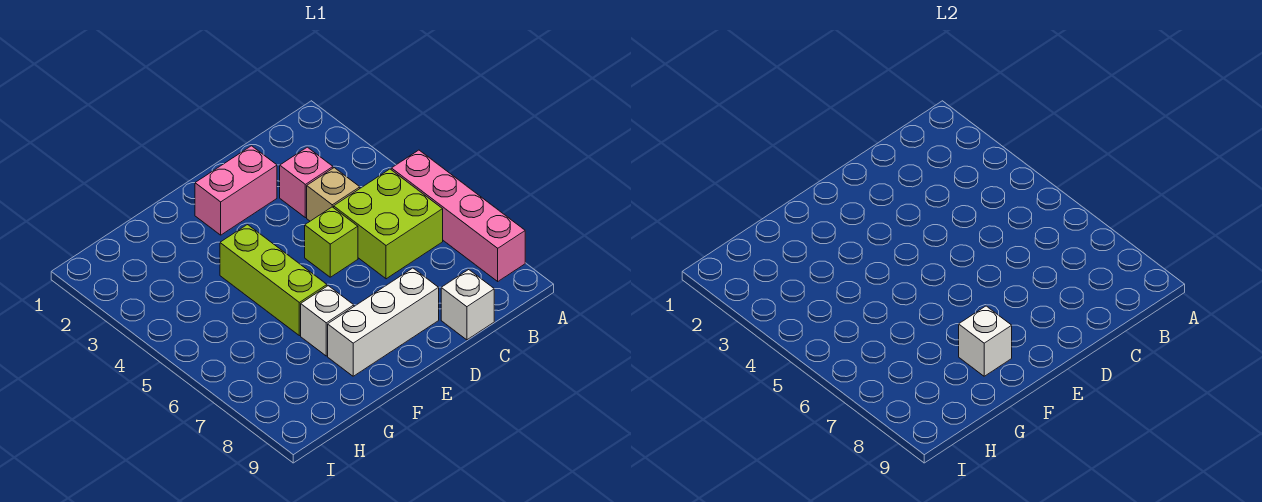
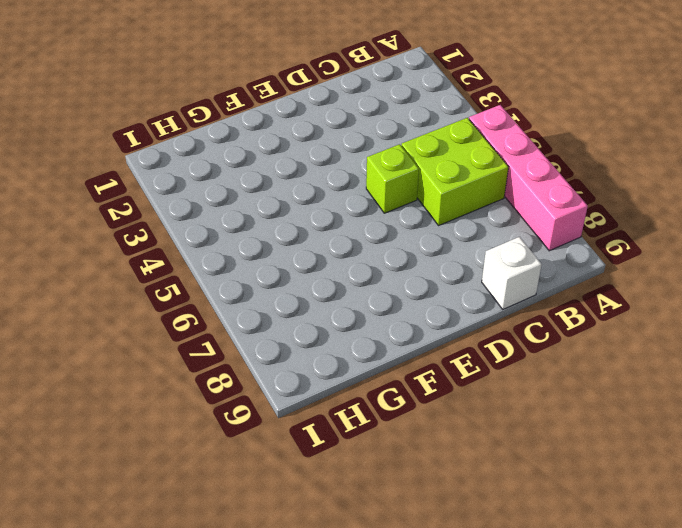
none -> pink 1x1 brick [280,147,333,218]
none -> tan 1x1 brick [307,168,360,221]

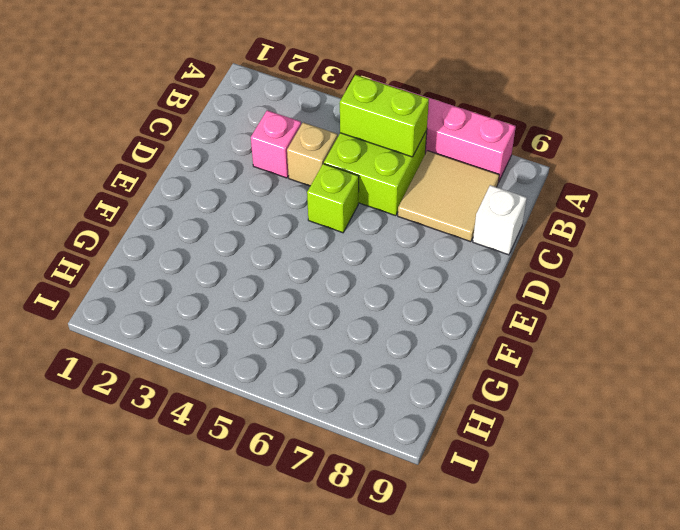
lime 1x2 brick [340,75,429,157] -> none
tan 2x2 tile [398,151,499,242] -> none
none -> pink 1x2 brick [195,146,277,235]
none -> white 1x3 brick [328,268,439,376]

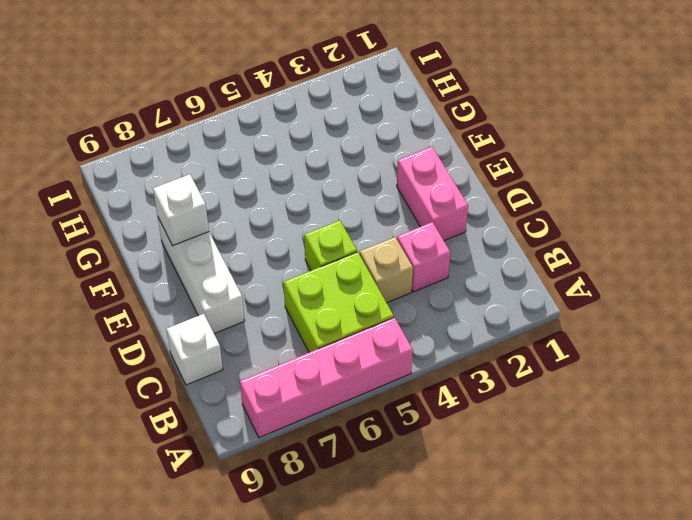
none -> lime 1x3 brick [220,225,327,336]
none -> white 1x1 brick [301,286,354,356]

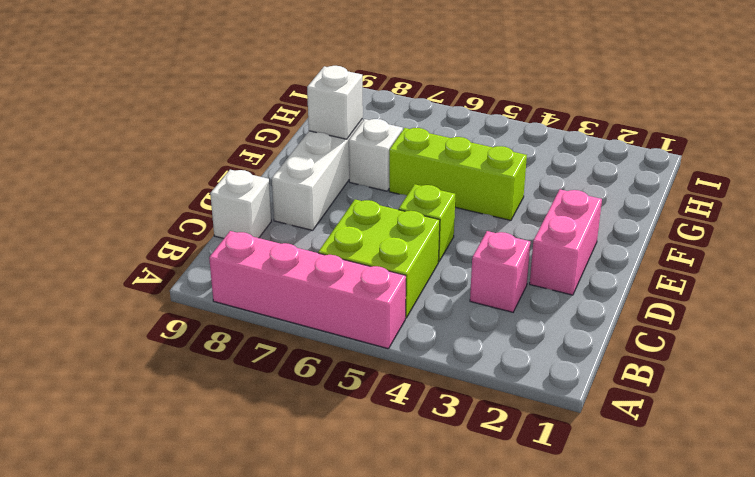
none -> tan 1x1 brick [307,168,360,221]

